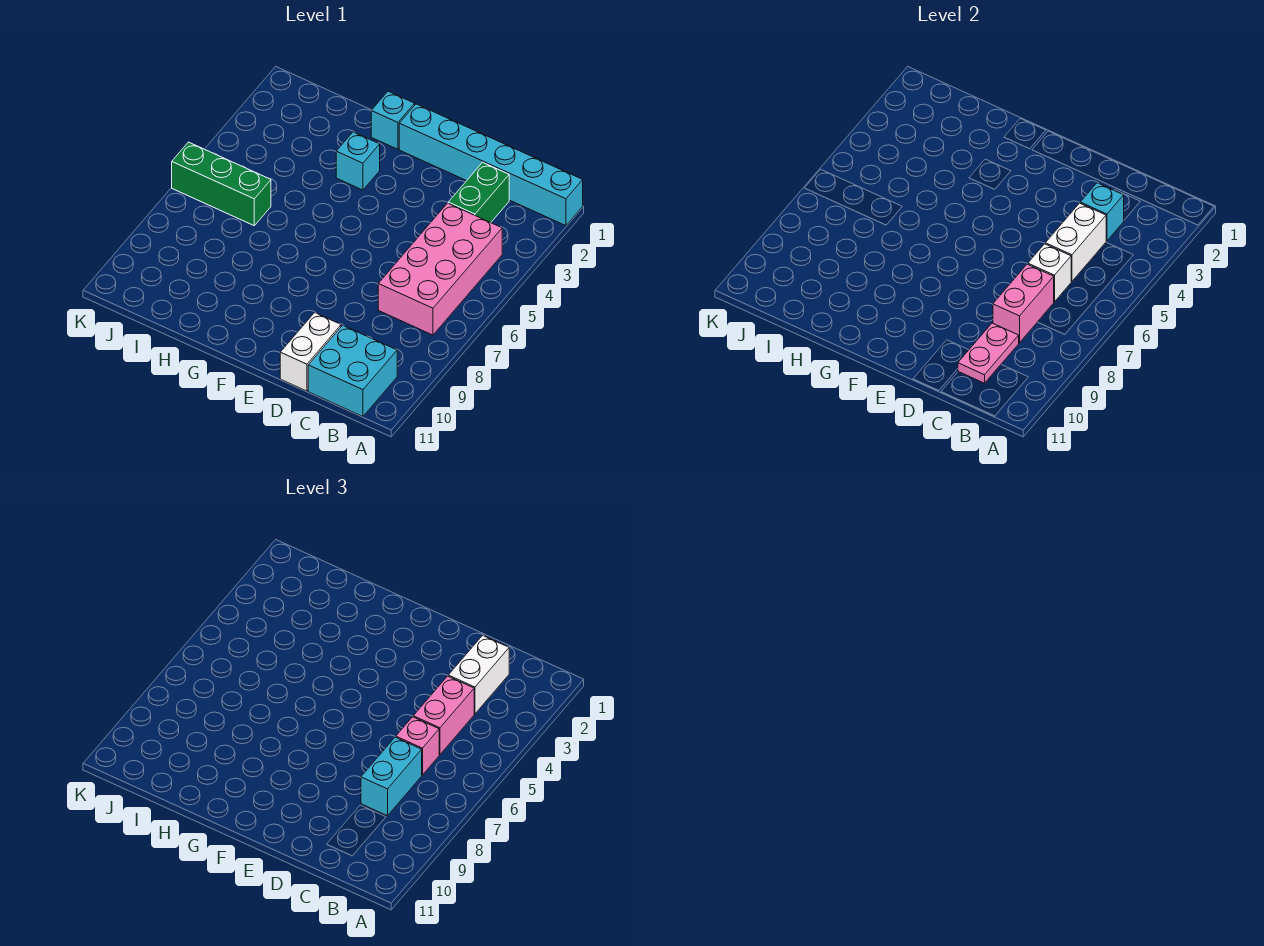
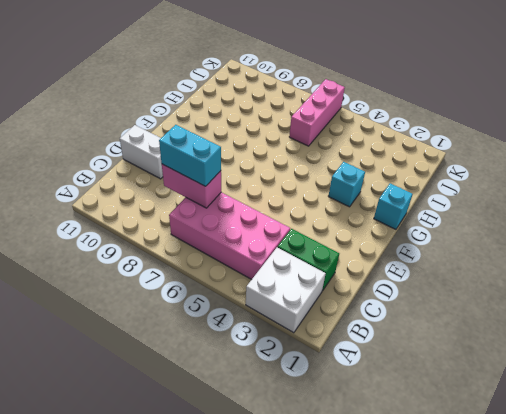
white 2x2 brick [246,247,326,333] -> none
pink 1x3 brick [289,79,345,146] -> green 1x3 brick [172,142,271,225]
none -> cyan 1x6 brick [399,104,583,226]
none -> cyan 2x2 brick [308,325,397,416]
none -> cyan 1x1 brick [1080,183,1124,241]

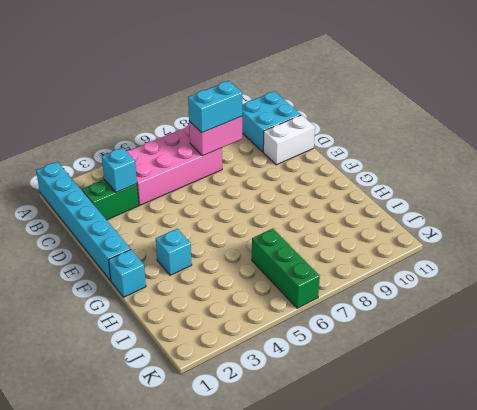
none -> white 1x2 brick [1045,203,1106,281]
none -> white 1x1 brick [1028,244,1071,302]
none -> pink 1x2 plate [958,323,1019,383]

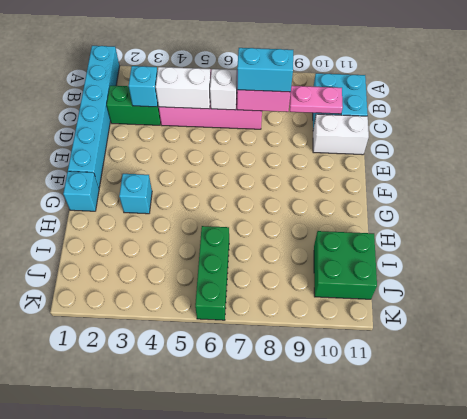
green 2x2 brick [314,231,377,299] -> none
none -> white 1x2 brick [448,635,509,714]
none -> pink 1x2 brick [413,676,474,755]
none -> pink 1x1 brick [396,717,439,775]

